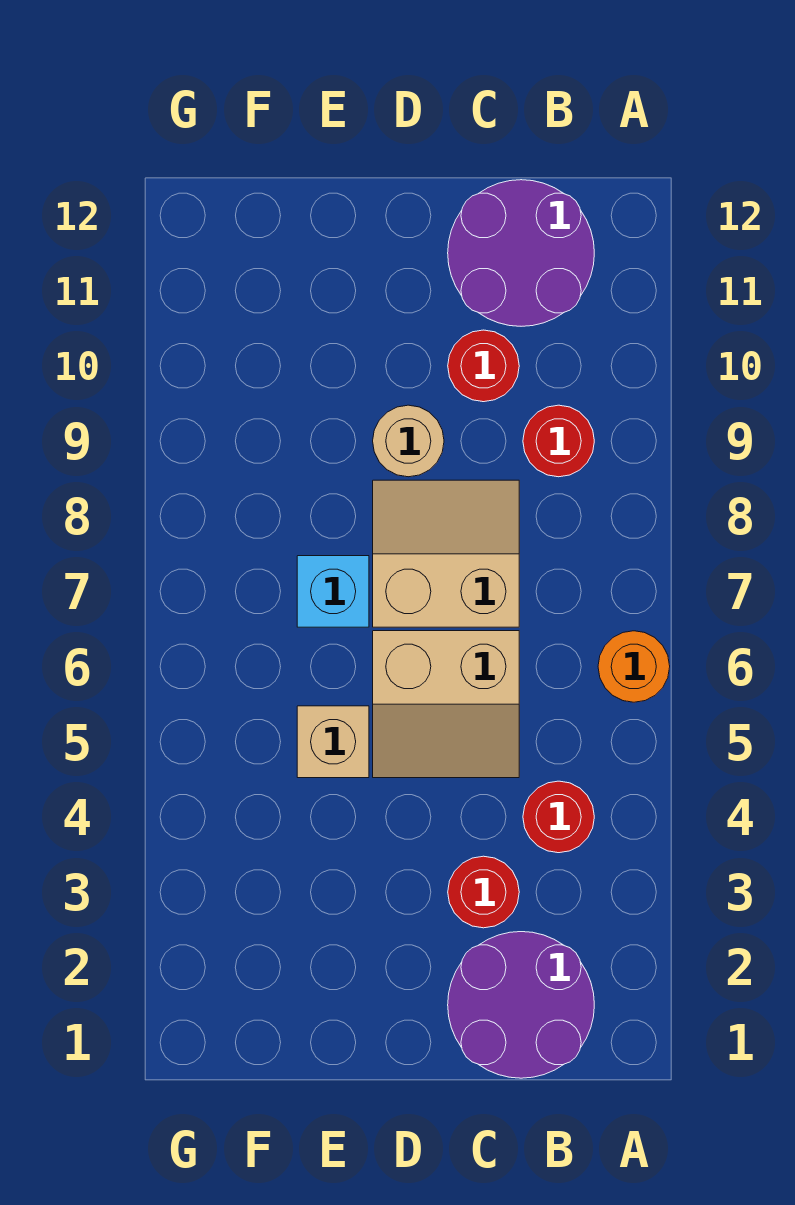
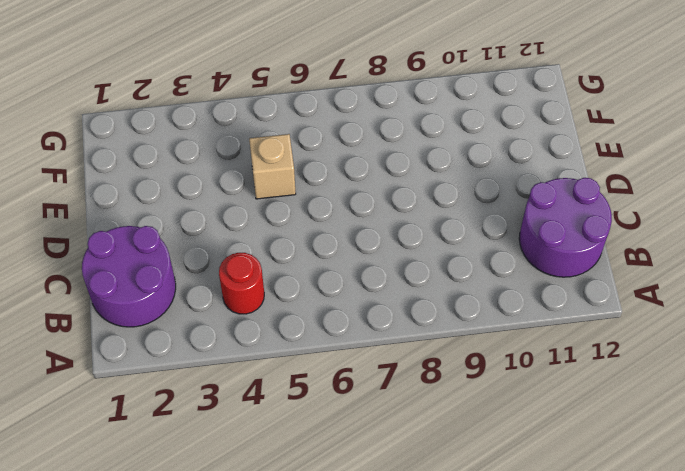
none -> orange 1x1 round brick [598,631,670,702]
none -> red 1x1 round brick [523,405,594,477]
none -> red 1x1 round brick [448,856,519,928]

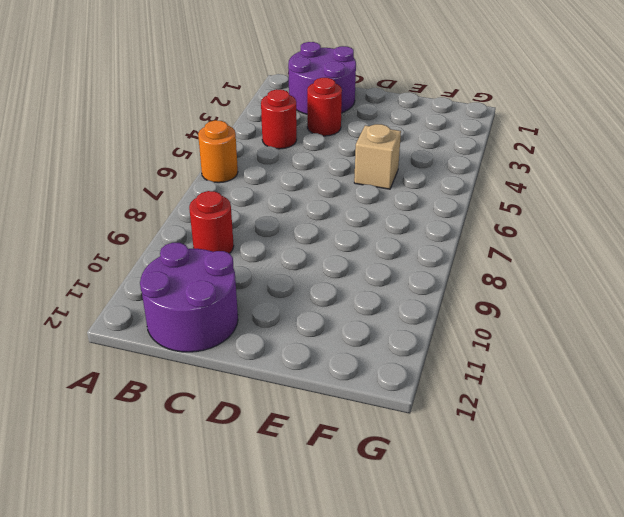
none -> tan 2x2 slope [373,631,519,778]
none -> tan 2x2 slope [373,480,519,627]
none -> red 1x1 round brick [448,330,519,402]

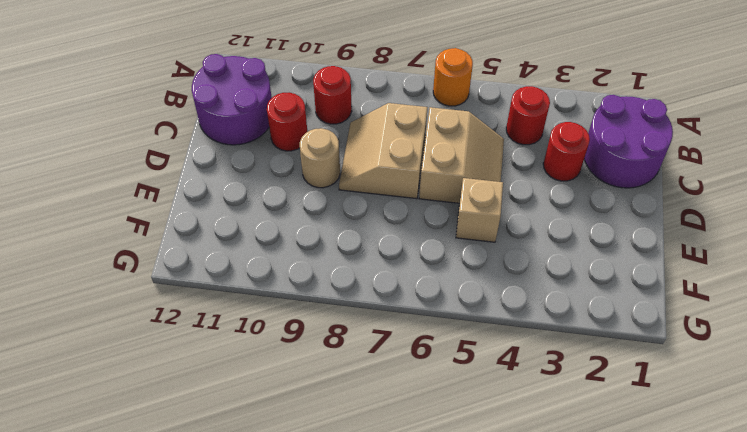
none -> cyan 1x1 brick [297,556,369,627]

